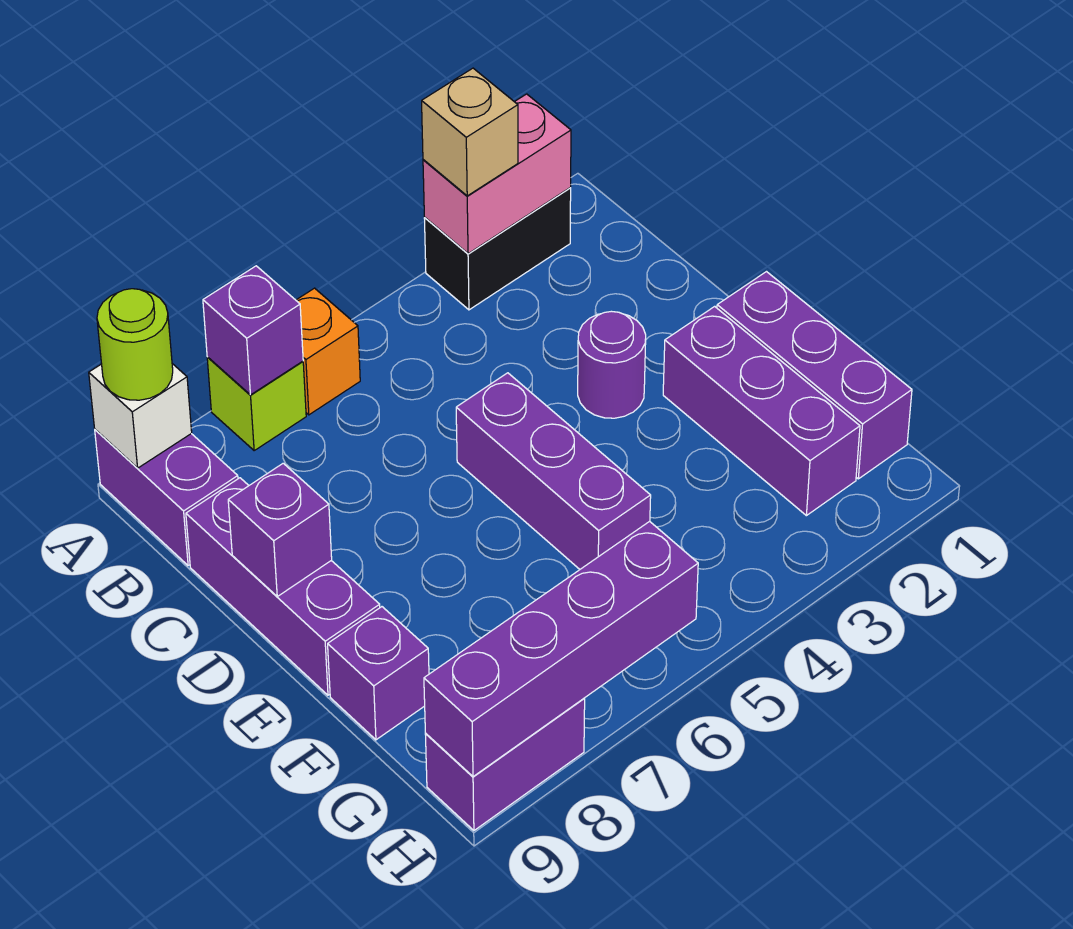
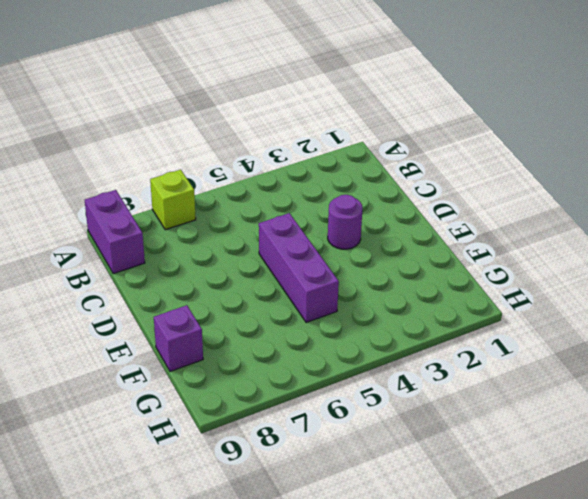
none -> black 1x2 brick [424,188,571,310]
none -> orange 1x1 brick [296,288,360,415]
none -> purple 1x3 brick [186,478,380,695]

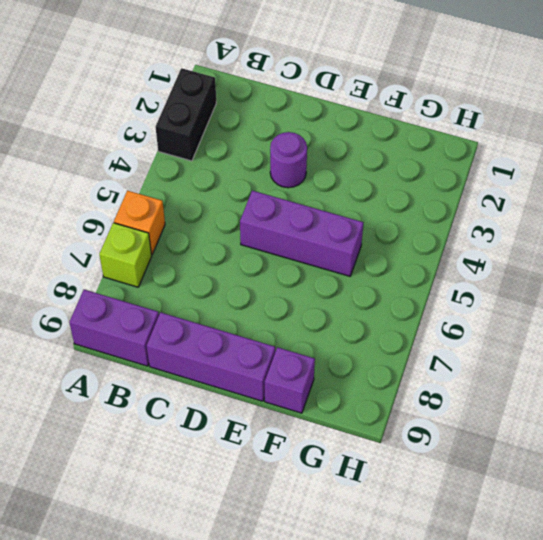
none -> purple 1x3 brick [717,272,912,479]
none -> purple 1x3 brick [663,306,860,516]
none -> purple 1x2 brick [425,699,585,830]

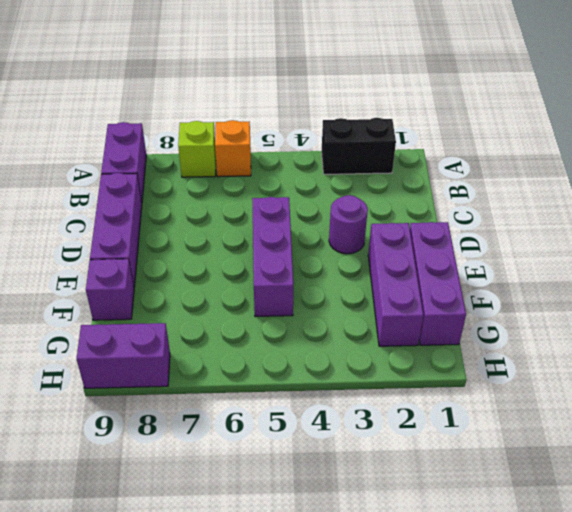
none -> pink 1x2 brick [423,94,571,254]
none -> purple 1x1 brick [203,266,303,395]
none -> white 1x1 brick [89,364,192,468]

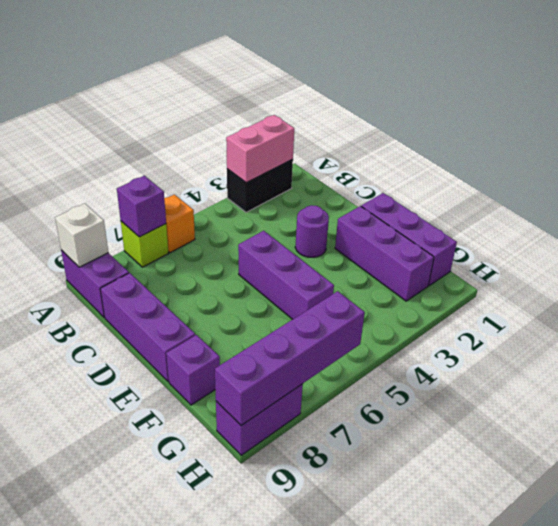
none -> purple 1x1 brick [228,463,332,596]
none -> tan 1x1 brick [422,68,518,196]
none -> lime 1x1 round brick [97,289,173,400]

